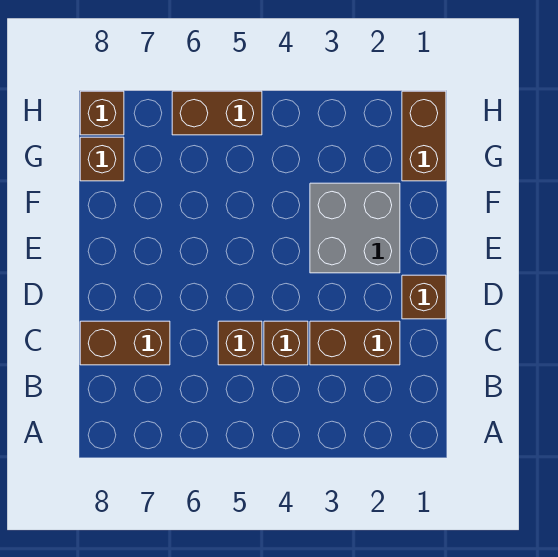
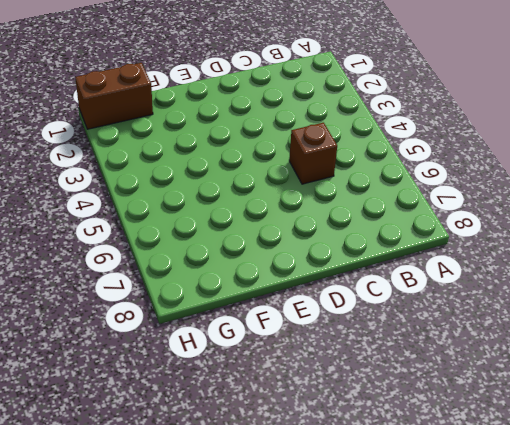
none -> brown 1x2 brick [310,321,400,365]
none -> brown 1x1 brick [264,321,308,365]

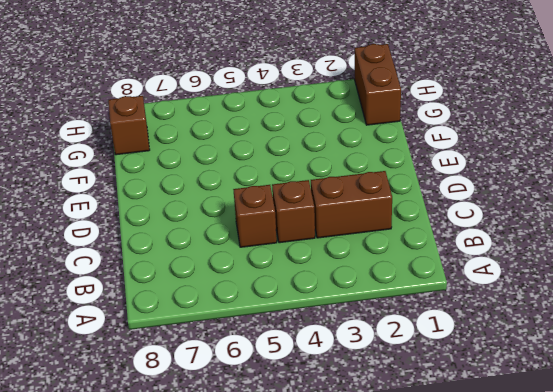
none -> brown 1x2 brick [80,321,170,365]
none -> brown 1x1 brick [402,275,446,319]

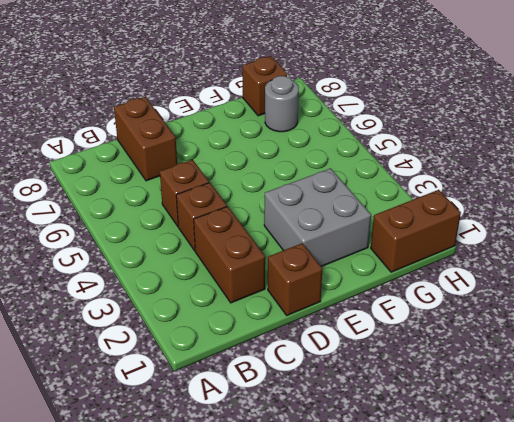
grey 1x1 round brick [265,76,299,132] -> none
none -> brown 1x2 brick [172,91,262,135]
none -> brown 1x1 brick [80,91,124,135]

